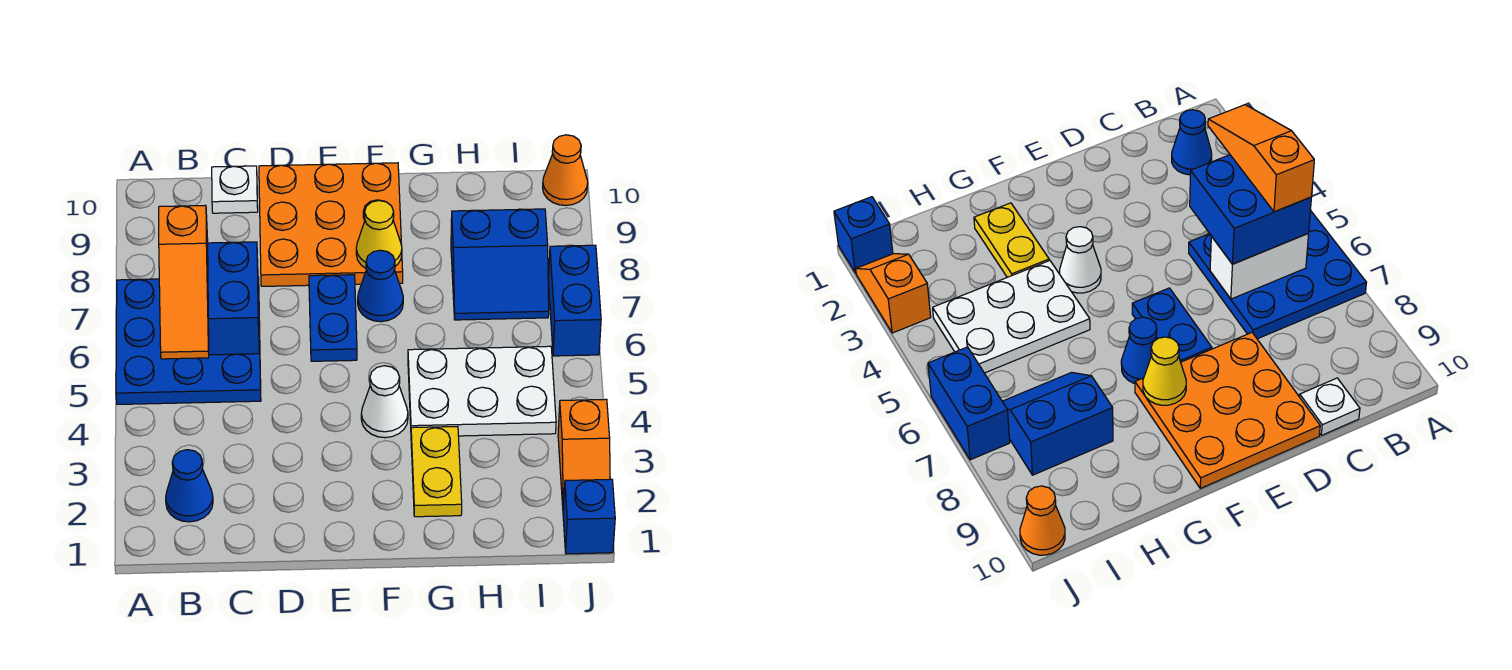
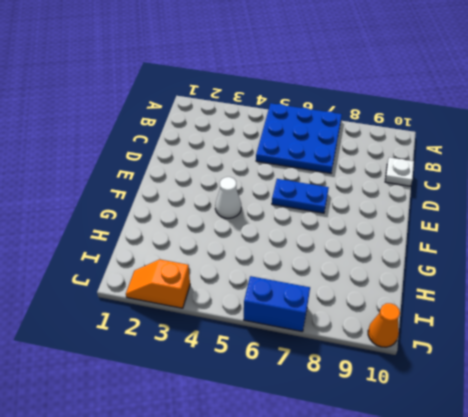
none -> blue 1x1 cone [166,450,213,522]
none -> orange 3x3 plate [259,163,403,286]
none -> blue 1x1 cone [358,250,403,322]

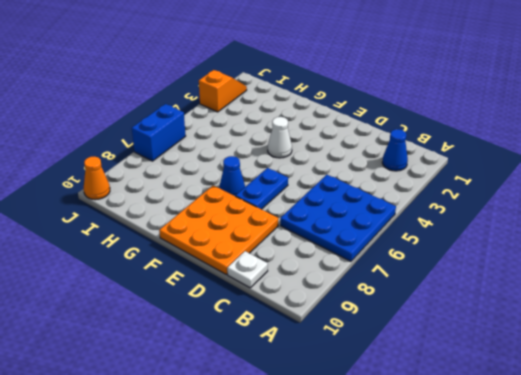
none -> yellow 1x2 plate [411,427,462,517]
none -> white 2x3 plate [408,346,556,436]
none -> blue 2x2 slope [451,209,549,320]

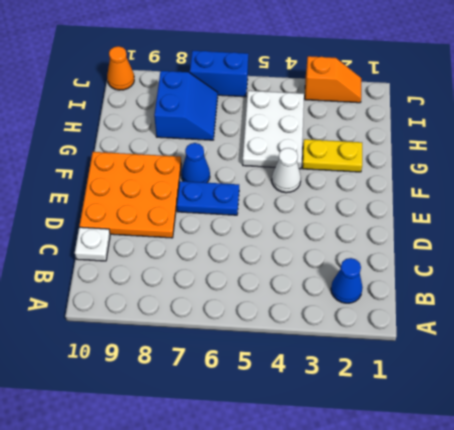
none -> blue 3x3 plate [116,277,261,404]
none -> blue 1x1 brick [563,479,615,554]
none -> white 1x2 brick [1210,234,1309,299]

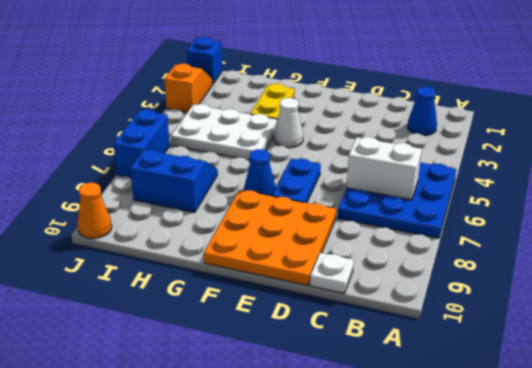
none -> yellow 1x1 cone [356,201,402,268]
none -> blue 2x2 brick [208,242,259,355]
none -> orange 1x3 slope [159,205,209,359]

